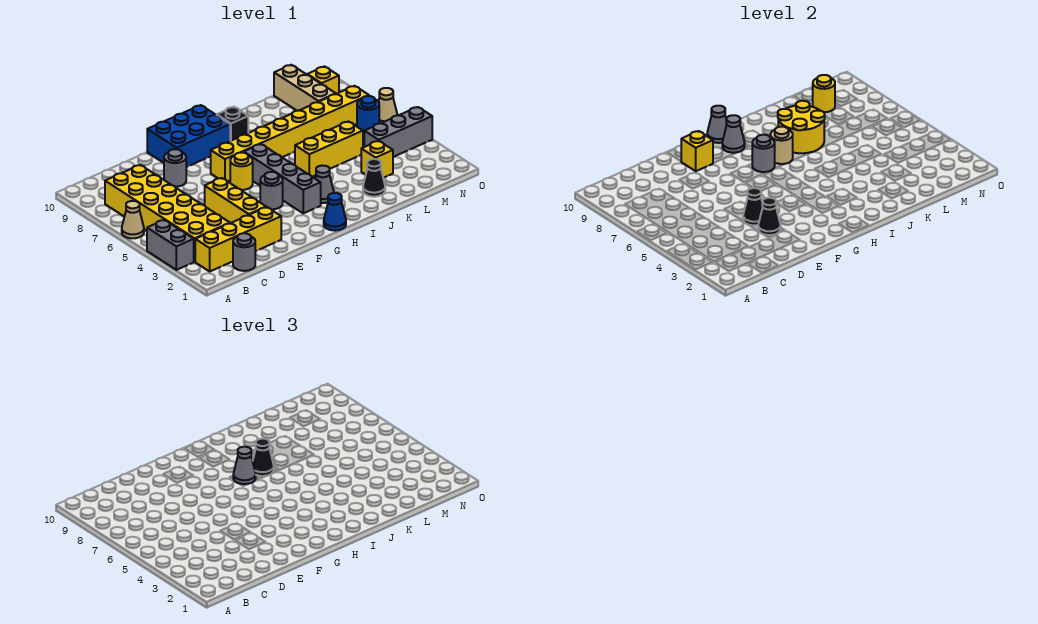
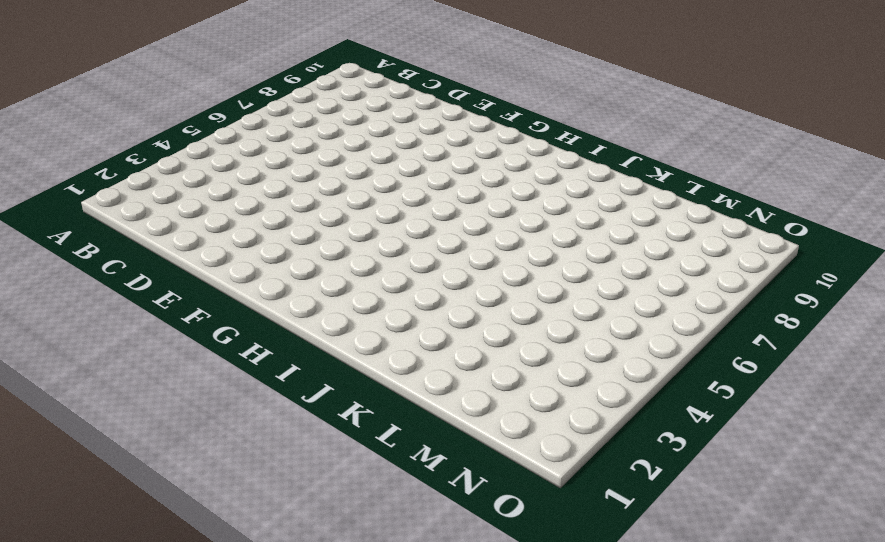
none -> grey 1x2 brick [147,220,194,270]
none -> tan 1x1 cone [122,201,144,238]
none -> yellow 1x4 brick [195,207,281,271]
none -> yellow 2x6 brick [105,165,230,262]

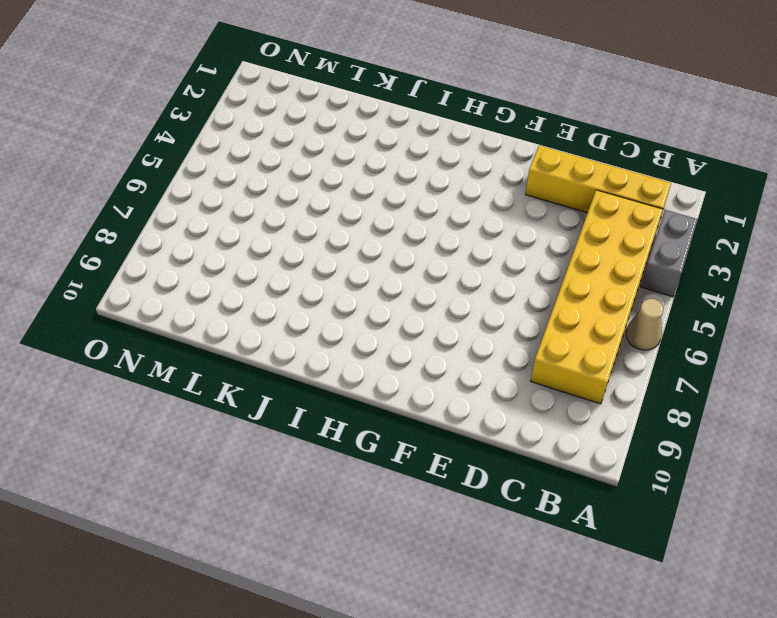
none -> grey 1x1 round brick [233,233,255,271]
none -> yellow 1x3 brick [205,178,266,223]
none -> grey 1x1 round brick [164,149,186,187]
none -> blue 2x3 brick [147,105,230,167]

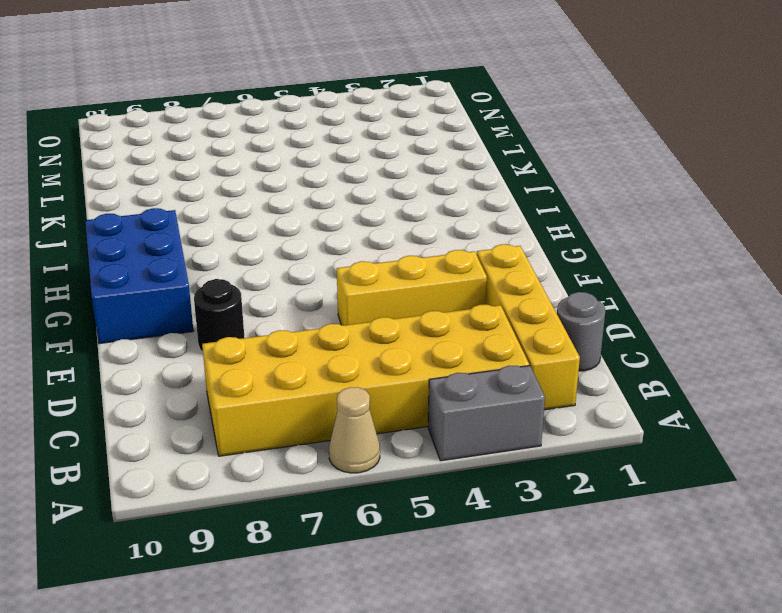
black 1x1 round brick [194,279,244,352] -> grey 1x1 round brick [164,149,186,187]
none -> grey 1x1 round brick [260,172,283,209]
none -> yellow 1x1 round brick [230,152,253,190]
none -> yellow 1x8 brick [211,86,369,182]
none -> blue 1x1 cone [324,193,346,231]

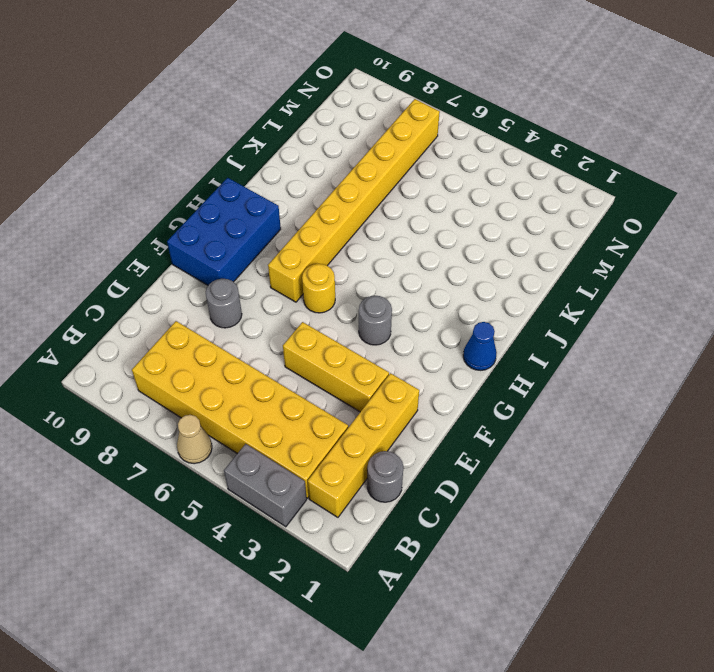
none -> grey 1x4 brick [244,144,321,213]
none -> grey 1x1 cone [315,166,334,203]
none -> black 1x1 brick [217,107,248,141]
none -> yellow 1x3 brick [295,121,363,177]

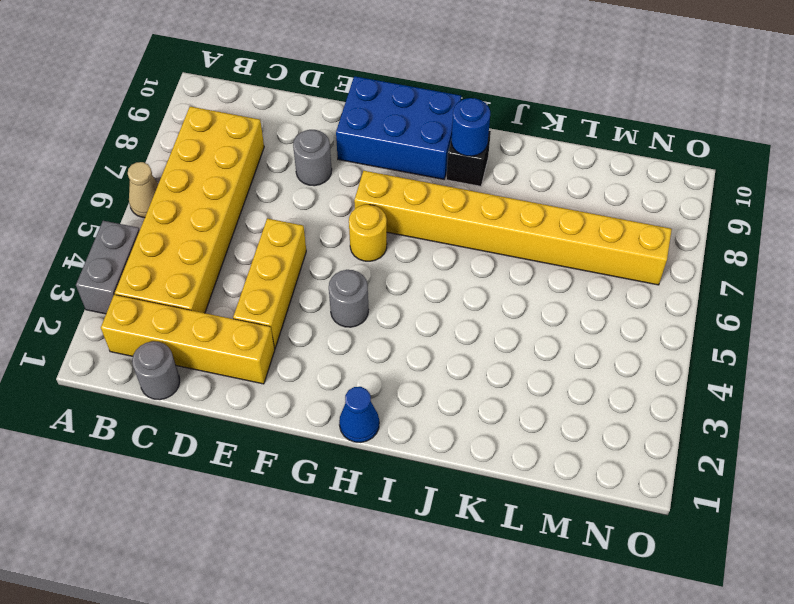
blue 1x1 round brick [451,98,490,156] -> blue 1x1 round brick moved to [357,96,379,133]
none -> grey 1x4 brick [244,144,321,213]
none -> grey 1x1 cone [315,166,334,203]
none -> yellow 1x3 brick [295,121,363,177]
none -> black 1x1 cone [363,159,385,197]

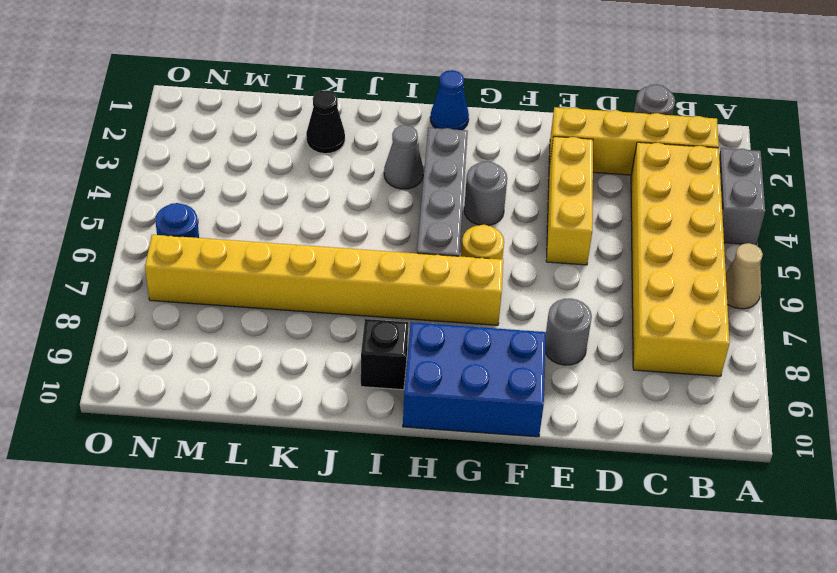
none -> yellow 1x3 brick [295,121,363,177]
none -> yellow 1x1 brick [361,141,393,178]
none -> grey 1x3 brick [364,107,432,157]
none -> tan 1x3 brick [274,65,336,111]

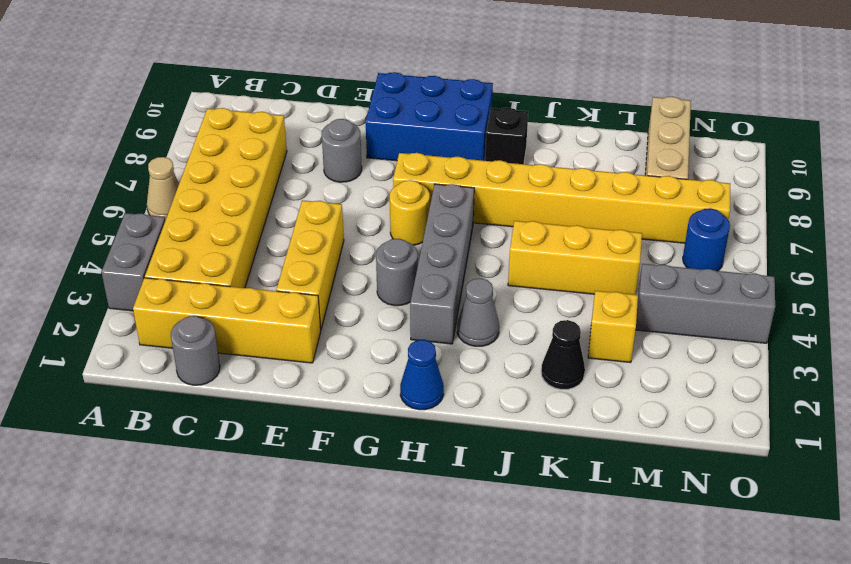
none -> yellow 1x1 brick [307,66,339,94]
none -> tan 1x1 cone [379,88,397,124]
none -> black 1x1 cone [758,198,781,235]
none -> black 1x1 cone [743,188,763,225]

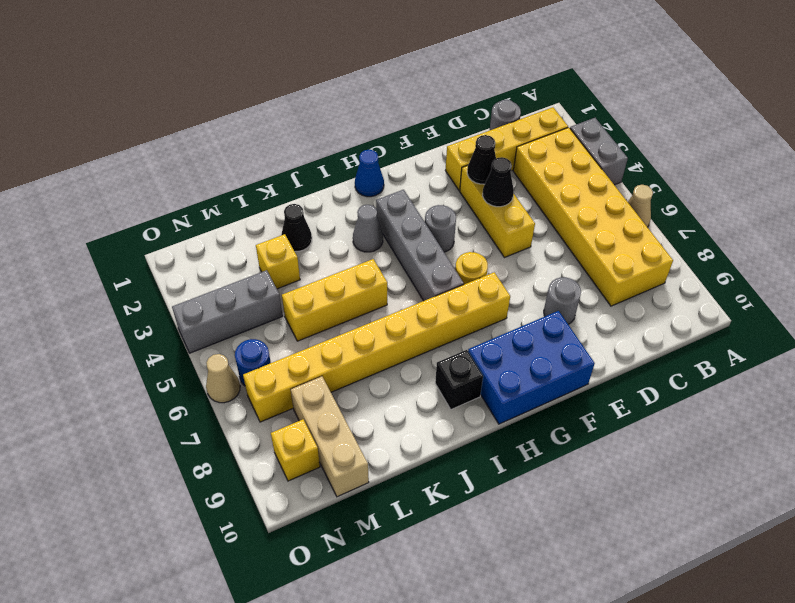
none -> yellow 1x1 brick [681,131,713,171]
none -> grey 1x1 round brick [752,135,775,172]
none -> grey 1x1 cone [722,115,745,153]
none -> grey 1x1 cone [707,106,727,143]

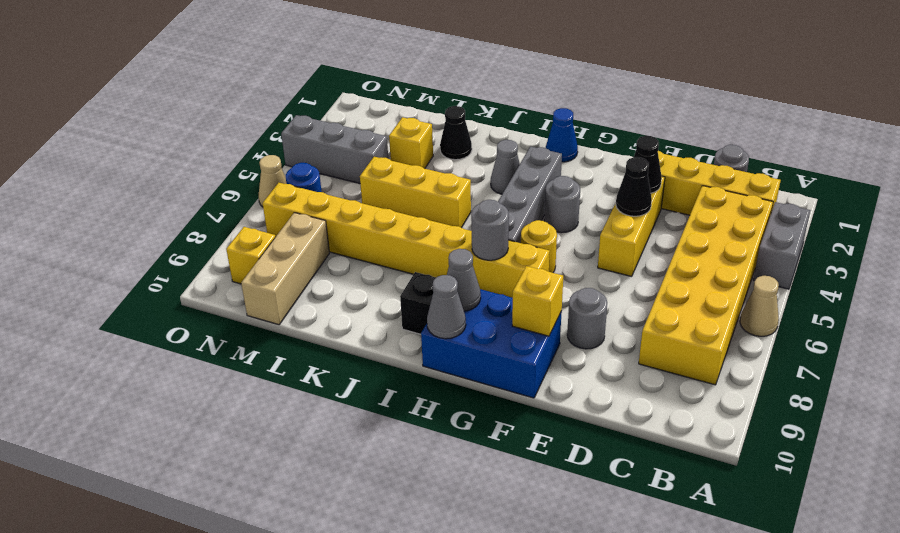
none -> tan 1x1 round brick [770,127,793,164]
none -> yellow 2x2 round brick [778,101,825,153]
none -> yellow 1x1 round brick [813,75,835,112]
none -> grey 1x1 cone [233,447,256,484]

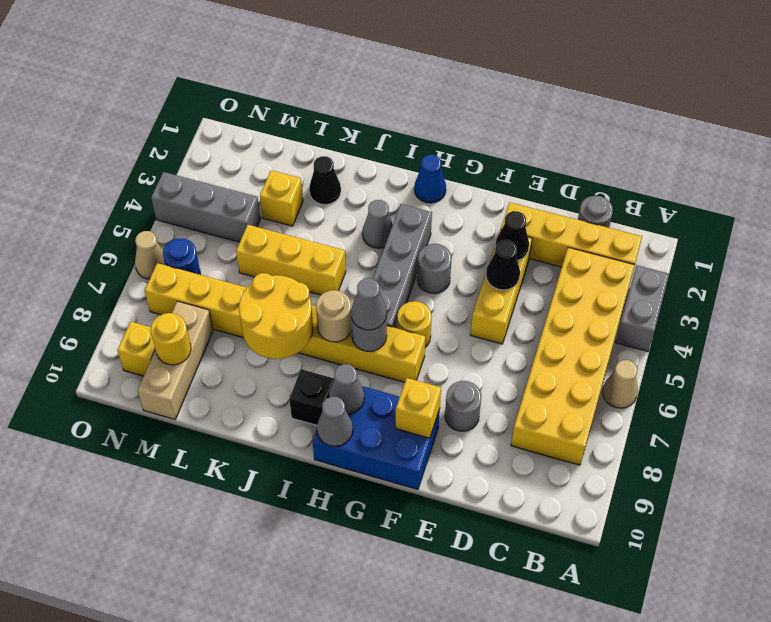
none -> black 1x1 cone [253,439,274,476]

